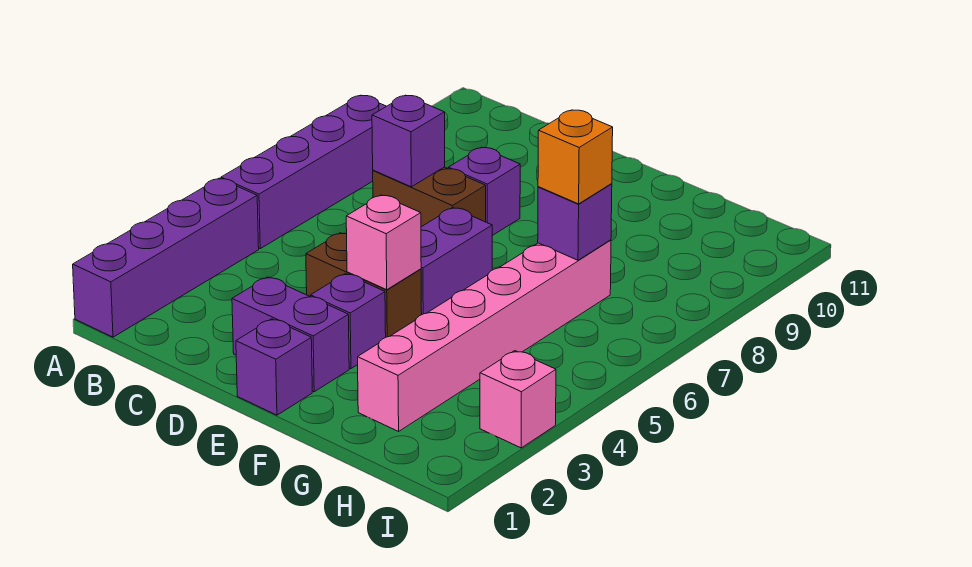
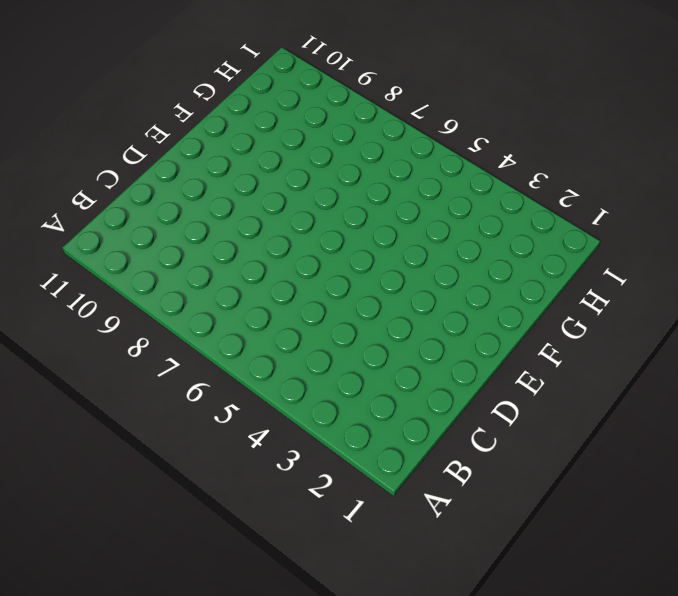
none -> purple 1x4 brick [73,178,259,337]
none -> purple 1x4 brick [221,95,386,249]
none -> brown 1x2 brick [373,167,486,227]

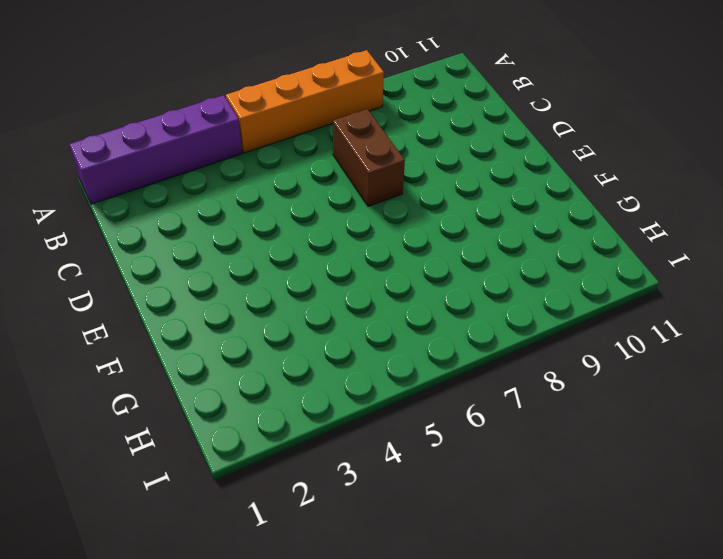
orange 1x4 brick [226,50,384,153] -> purple 1x4 brick [221,95,386,249]
none -> purple 1x2 brick [232,277,349,392]
none -> brown 1x2 brick [306,233,422,337]
none -> purple 1x1 brick [448,147,520,236]

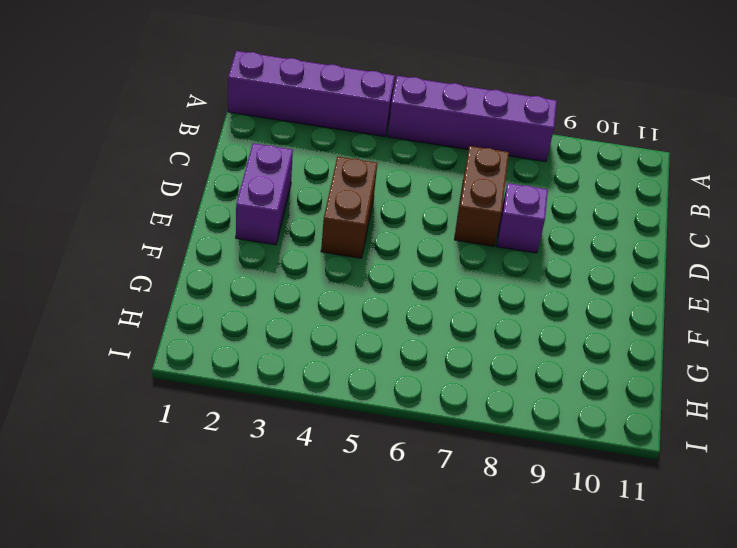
none -> purple 1x1 brick [236,319,312,415]
none -> purple 1x1 brick [311,274,386,369]
none -> purple 1x2 brick [421,208,492,314]

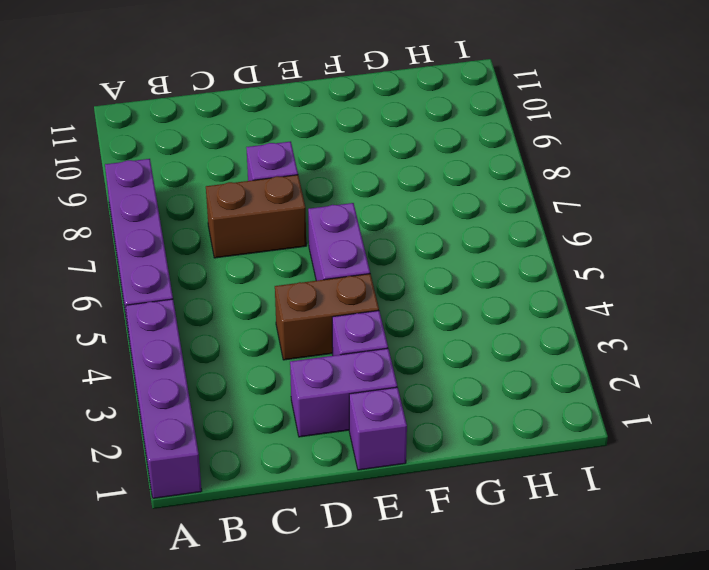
none -> pink 1x6 brick [358,240,611,431]
none -> pink 1x1 brick [480,351,556,448]
none -> purple 1x1 brick [372,95,445,187]

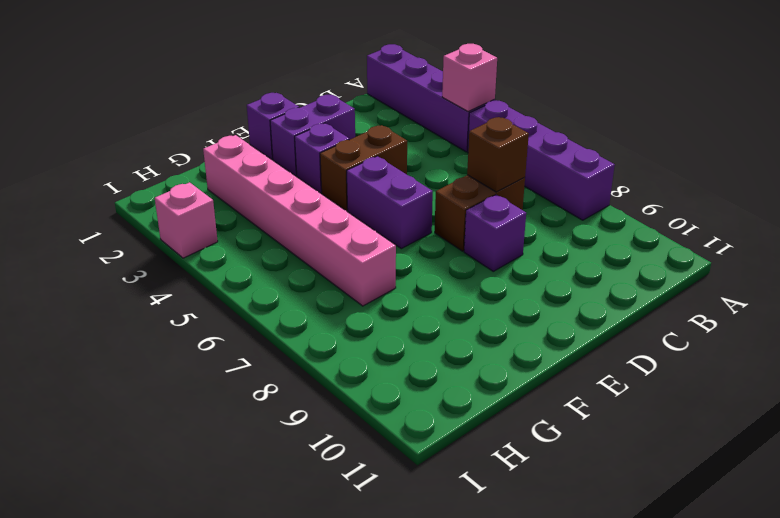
pink 1x1 brick [442,44,497,112] -> pink 1x1 brick moved to [346,195,421,290]
brown 1x1 brick [467,117,529,192] -> purple 1x1 brick [372,95,445,187]
none -> purple 1x1 brick [538,184,612,260]
none -> orange 1x1 brick [538,110,613,204]

